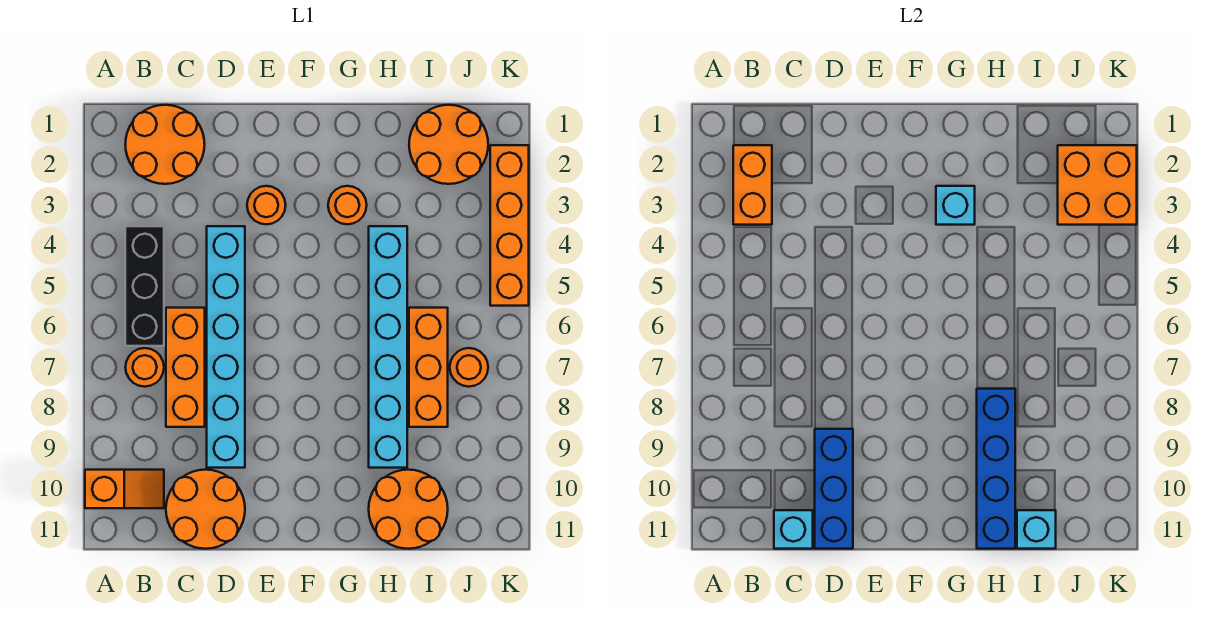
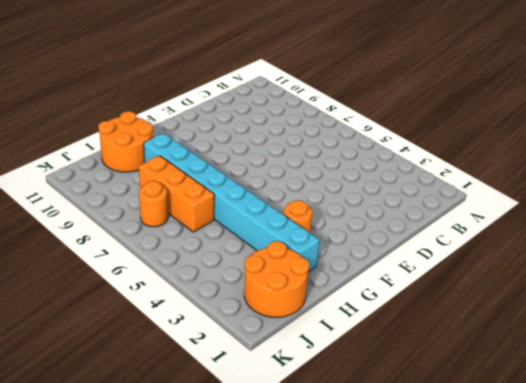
cyan 1x8 brick [144,133,320,271] -> cyan 1x6 brick [369,226,407,468]
none -> orange 1x2 slope [85,470,164,508]
none -> orange 2x2 round brick [125,105,205,184]
none -> black 1x3 brick [125,226,164,346]

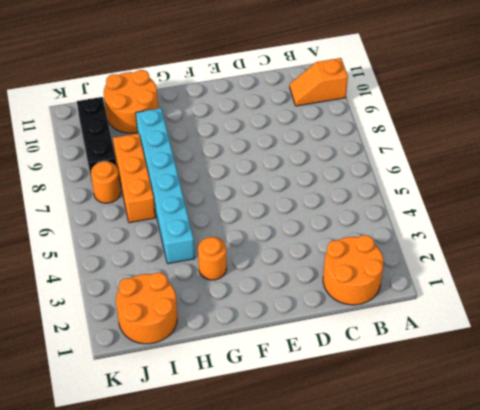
black 1x3 brick [77,97,117,182] -> black 1x3 brick moved to [125,226,164,346]
none -> orange 1x1 round brick [125,348,164,387]
none -> orange 1x3 brick [166,308,205,427]
none -> orange 2x2 round brick [166,470,245,549]

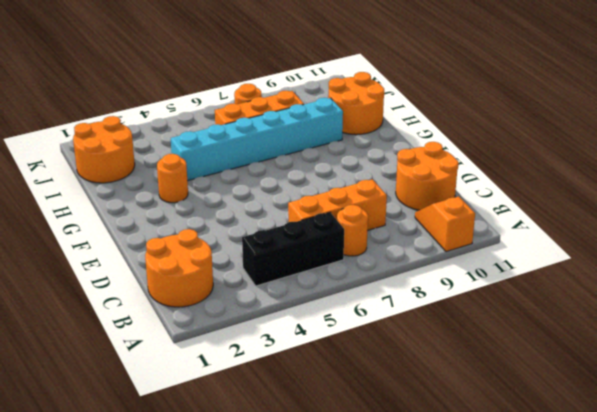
none -> cyan 1x6 brick [207,226,245,468]
none -> orange 1x1 round brick [247,186,286,224]
none -> orange 1x4 brick [490,145,529,306]

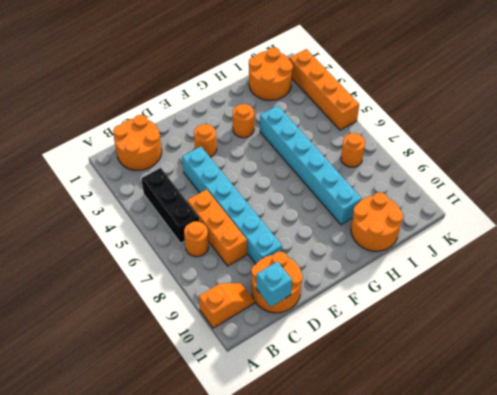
none -> orange 1x3 brick [409,308,448,427]
none -> orange 1x2 brick [733,145,772,225]
none -> blue 1x3 brick [815,429,853,549]

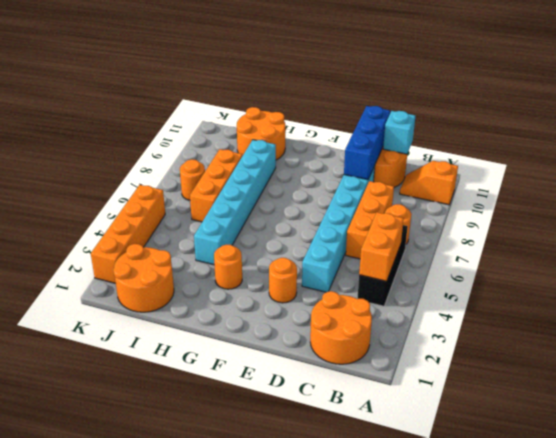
orange 1x2 brick [359,212,404,281] -> orange 1x2 brick moved to [733,145,772,225]
none -> cyan 1x1 brick [936,186,975,225]
none -> blue 1x4 brick [977,389,1015,549]
none -> cyan 1x1 brick [1017,510,1056,549]

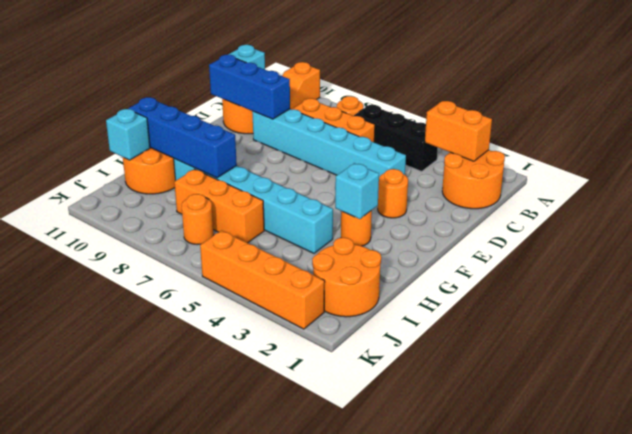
none -> orange 2x2 brick [1058,145,1137,225]

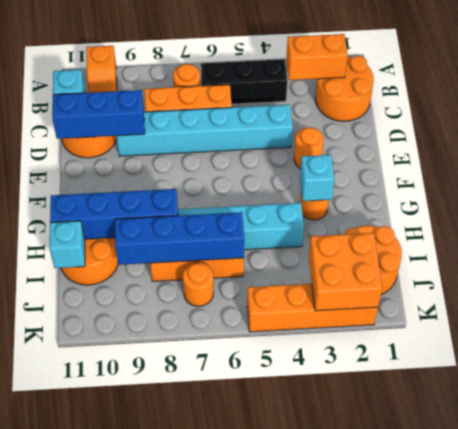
blue 1x4 brick [115,212,244,265] -> none

